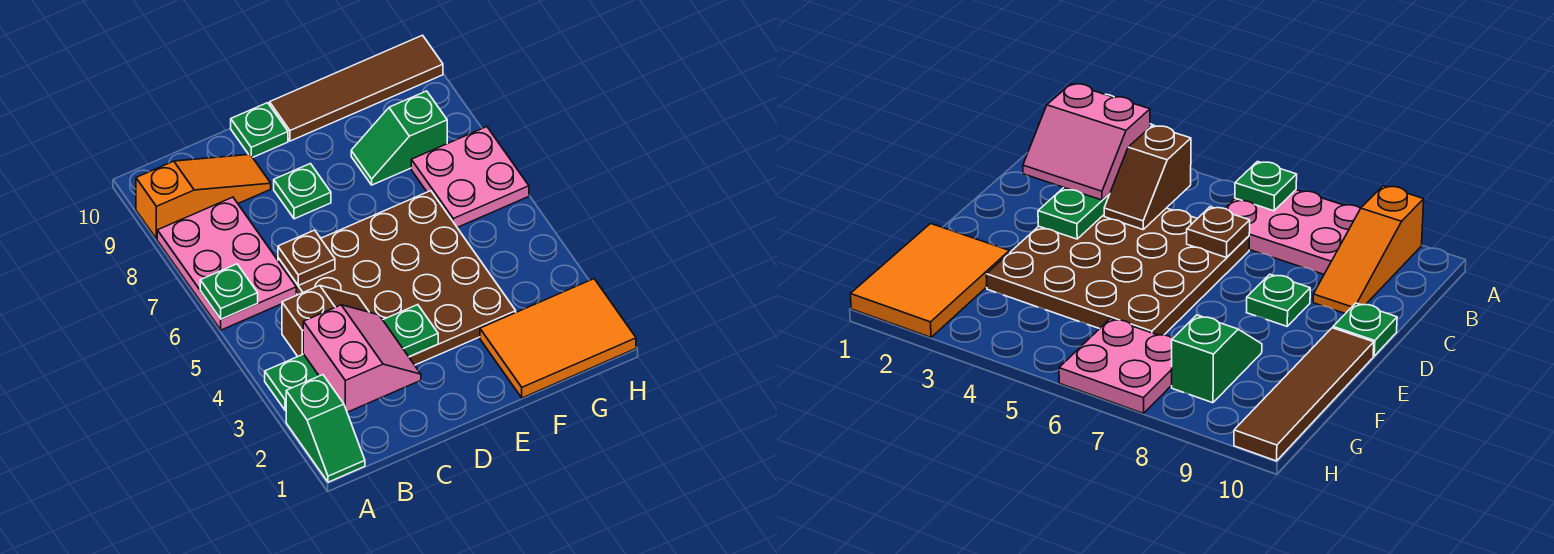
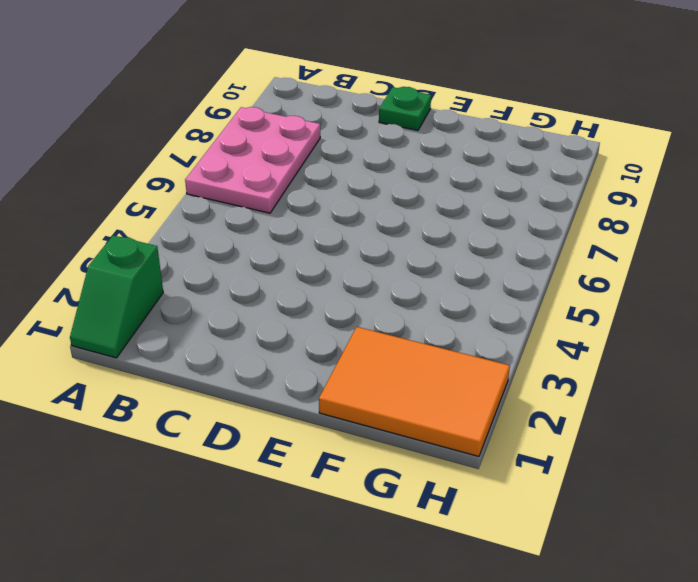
none -> orange 1x3 slope [136,154,271,239]
none -> brown 4x4 plate [278,191,516,365]
none -> green 1x1 plate [274,164,331,219]

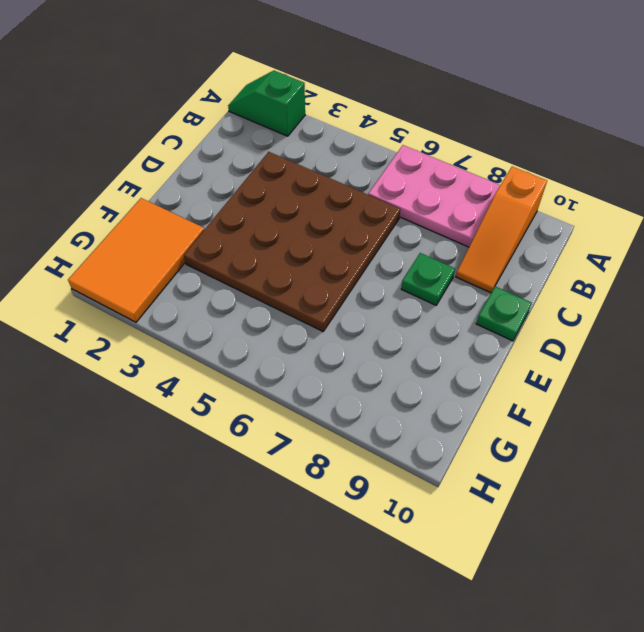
none -> brown 1x4 tile [270,35,443,141]
none -> green 1x2 slope [351,91,447,185]
none -> pink 2x2 plate [411,127,529,227]

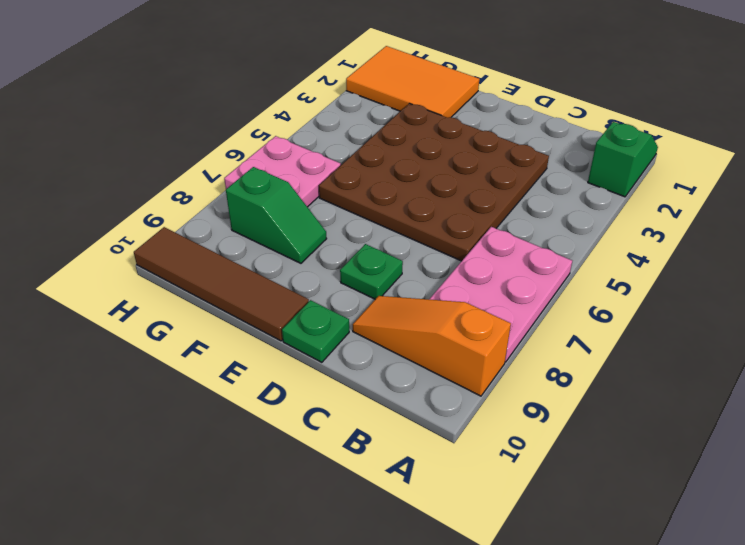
none -> green 1x4 plate [265,305,438,410]
none -> green 1x1 plate [200,264,258,319]
none -> brown 1x2 slope [282,286,369,356]

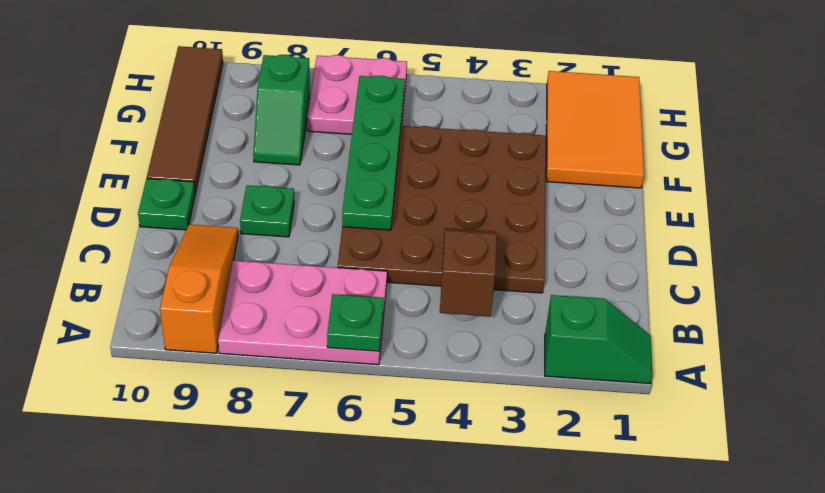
green 1x4 plate [342,76,405,230] -> green 1x4 plate moved to [265,305,438,410]
none -> brown 1x1 plate [278,230,335,285]
none -> pink 2x2 slope [303,305,421,412]

